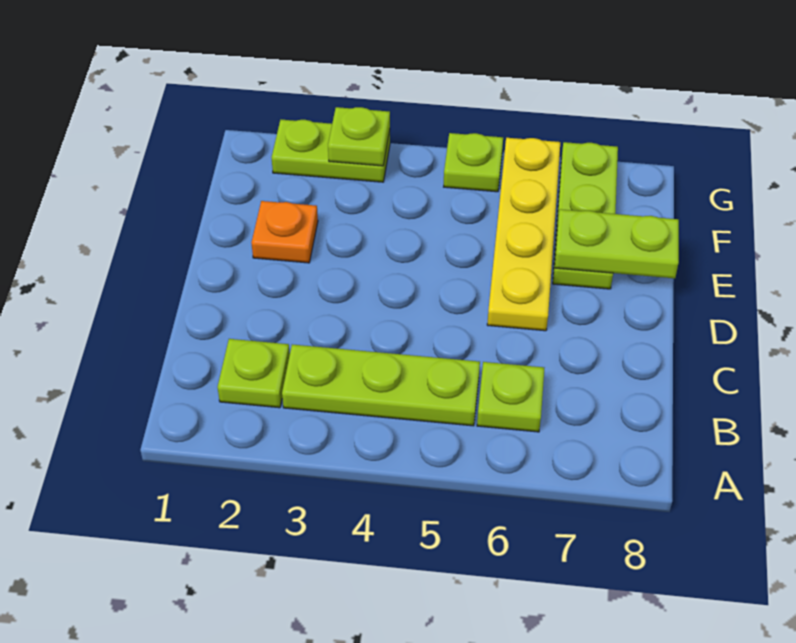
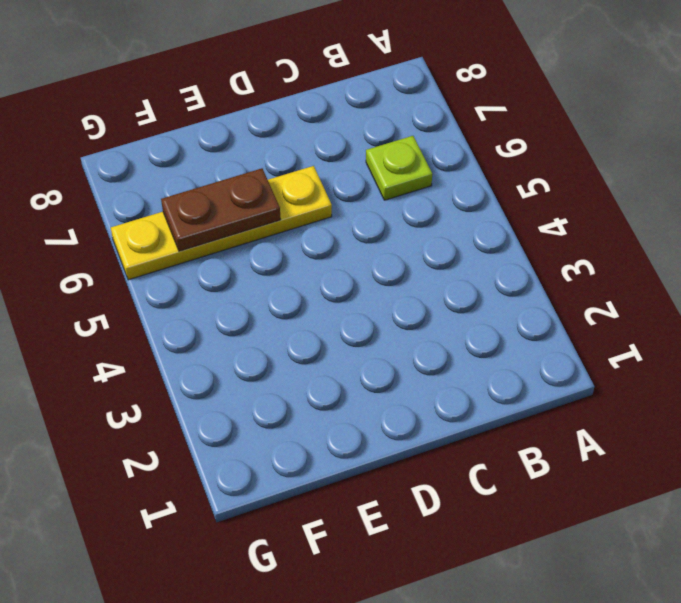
brown 1x2 plate [161,168,281,251] -> none
none -> lime 1x1 plate [217,339,290,408]
none -> lime 1x3 plate [282,344,480,426]

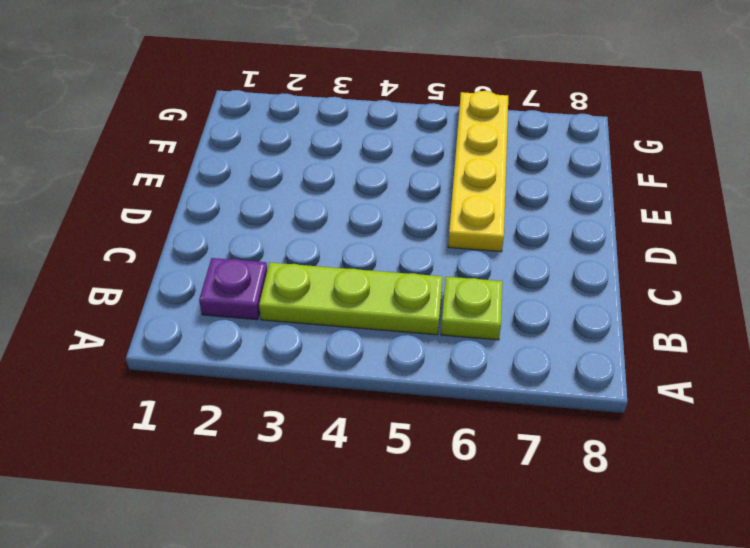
purple 1x1 plate [199,258,267,320] -> lime 1x1 plate [217,339,290,408]
none -> orange 1x1 plate [251,201,318,263]
none -> lime 1x3 plate [553,142,618,289]

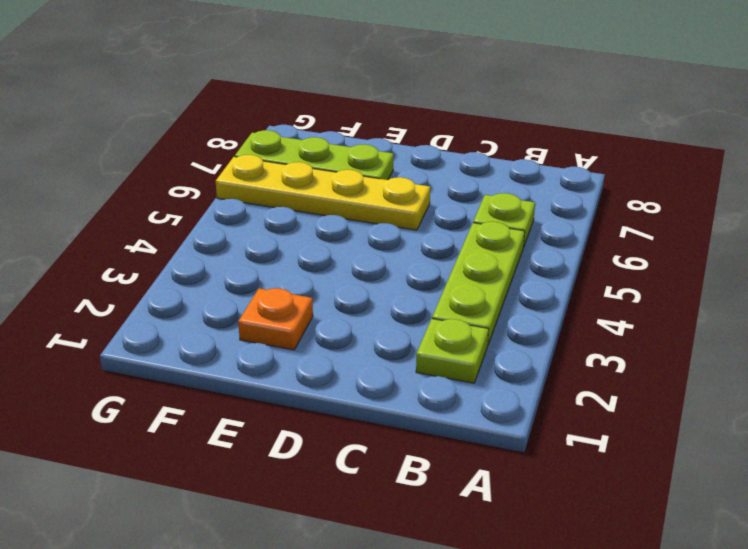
none -> lime 1x2 plate [272,120,390,182]
none -> lime 1x1 plate [444,133,503,192]

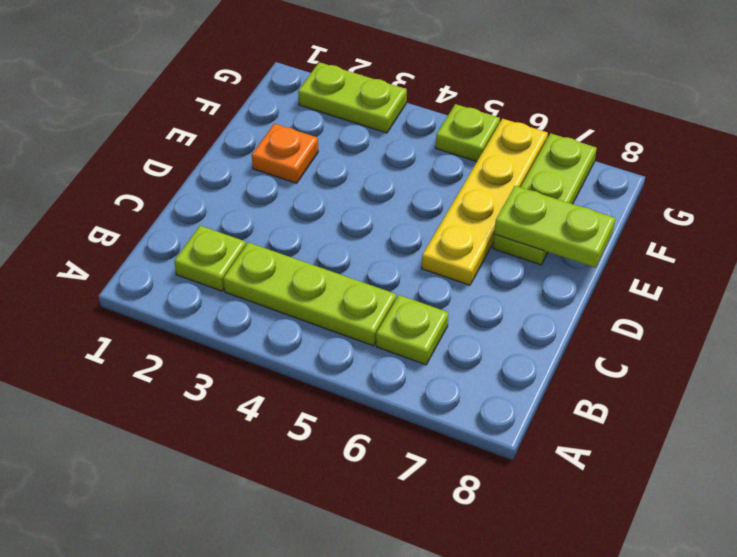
none -> lime 1x1 plate [328,107,390,166]

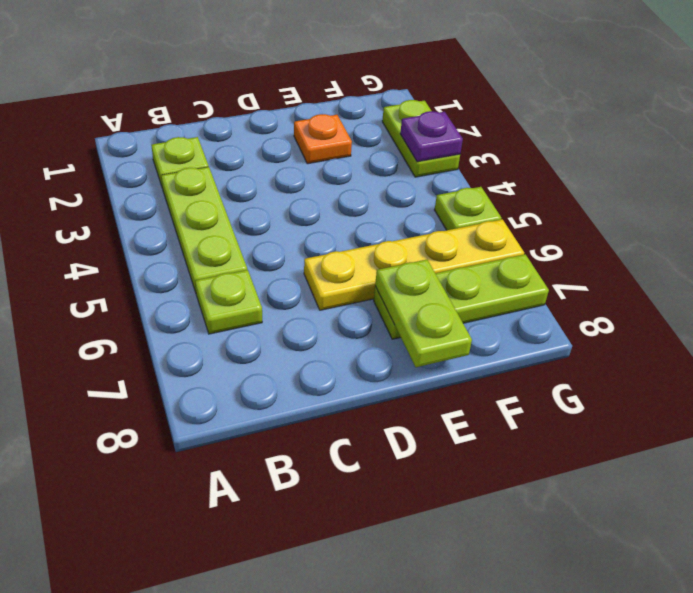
purple 1x1 plate [400,111,463,162] -> lime 1x1 plate [328,107,390,166]

